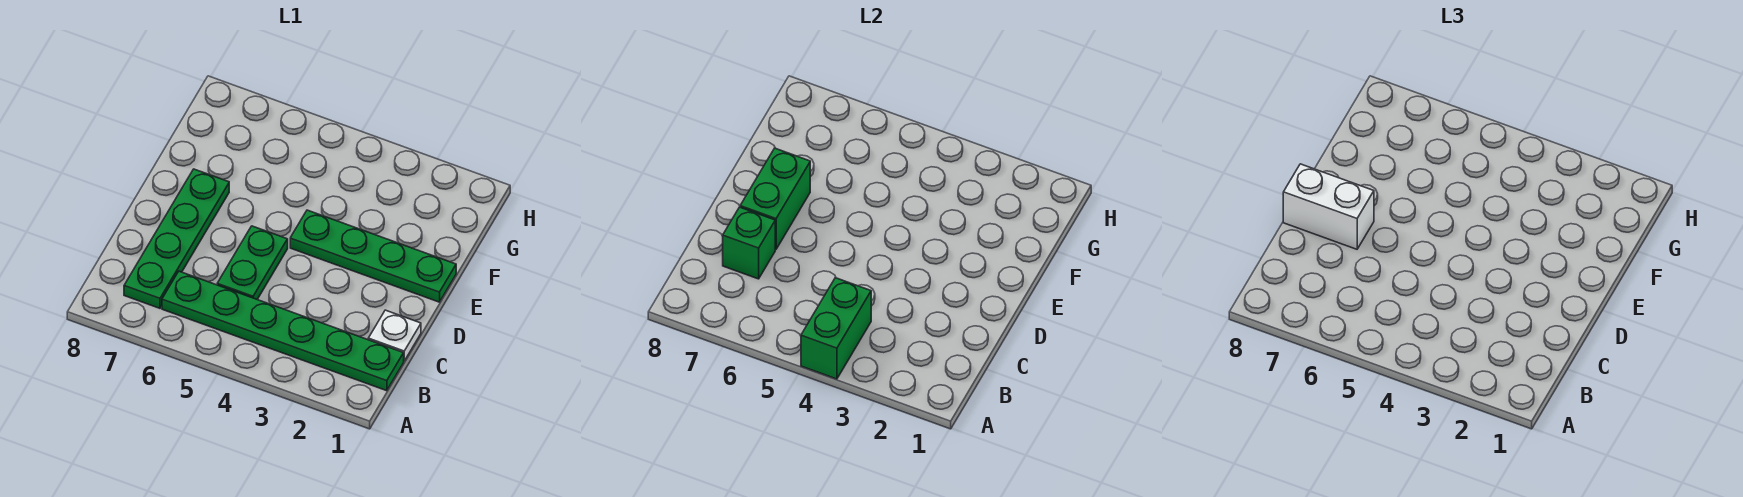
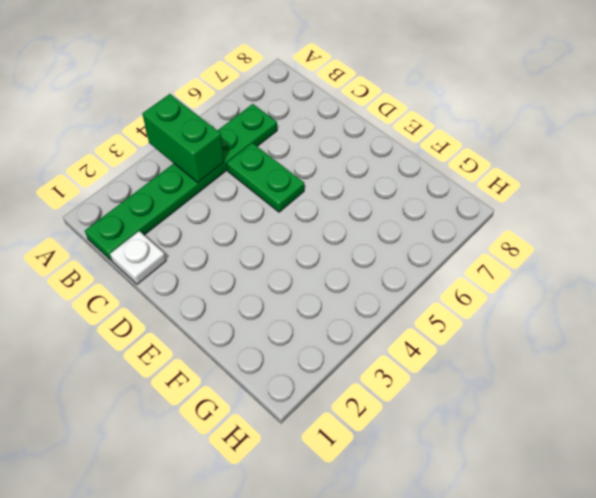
none -> green 1x4 plate [124,169,229,308]
none -> green 1x4 plate [290,210,456,302]

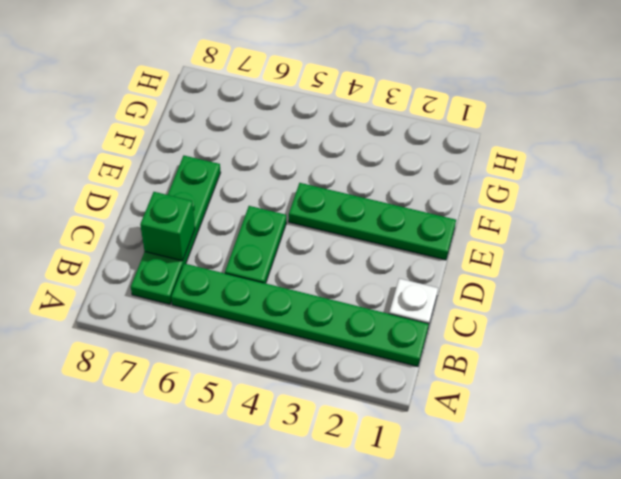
none -> green 1x2 brick [801,278,871,379]
none -> green 1x2 brick [740,148,810,249]

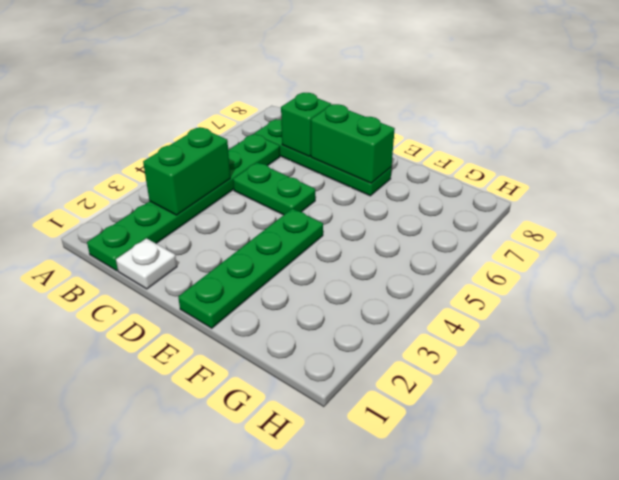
green 1x2 brick [143,127,230,215] -> green 1x2 brick turned to [801,278,871,379]
none -> white 1x2 brick [1283,164,1374,249]

